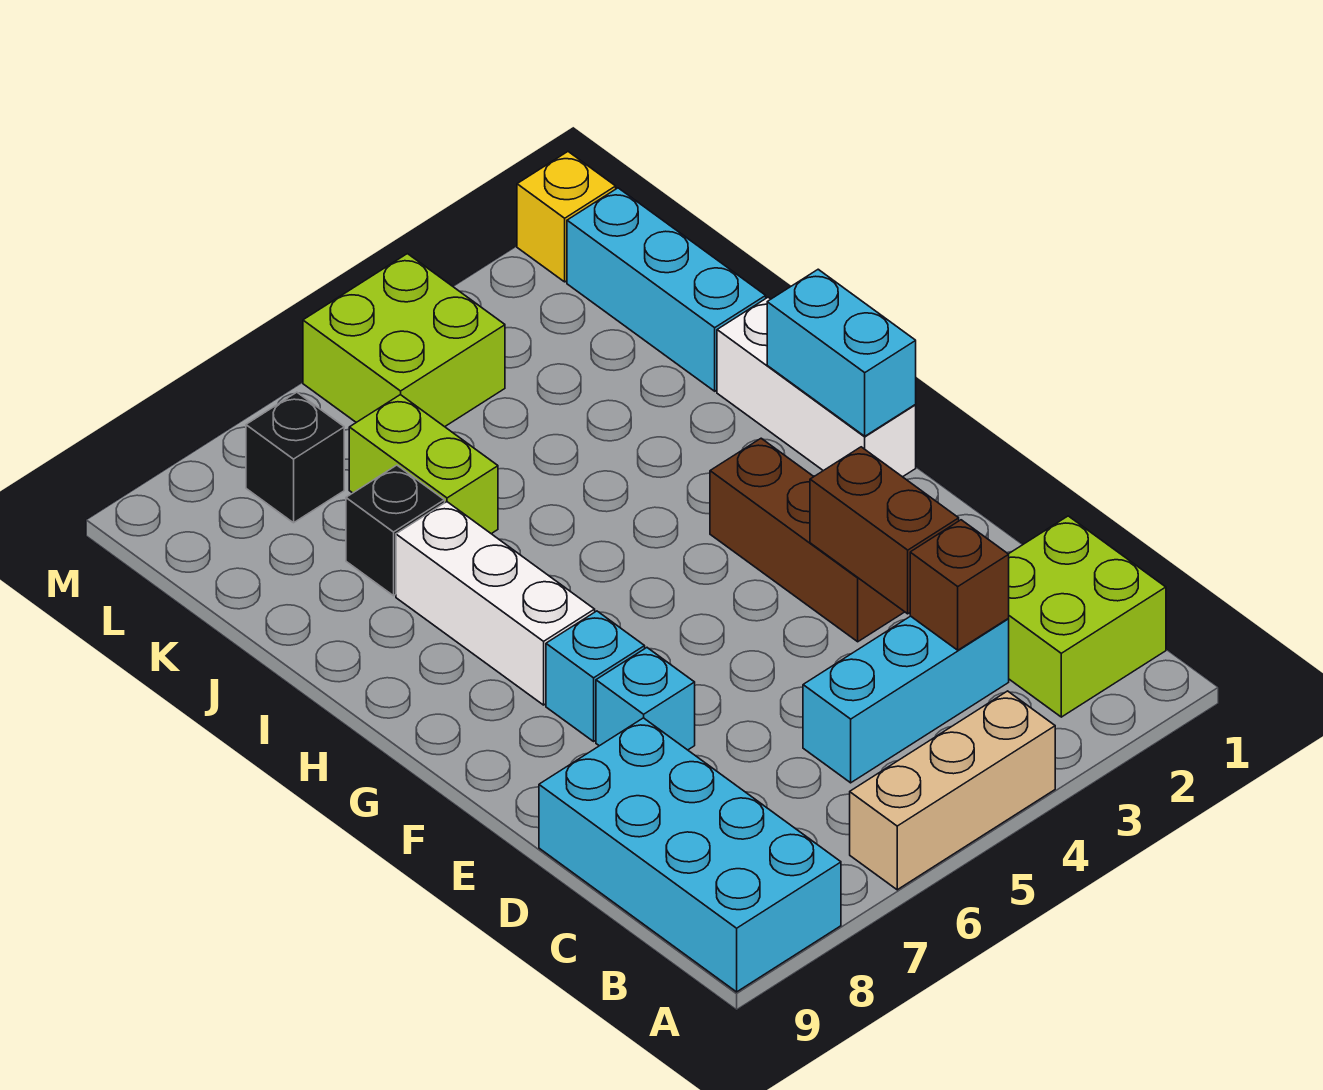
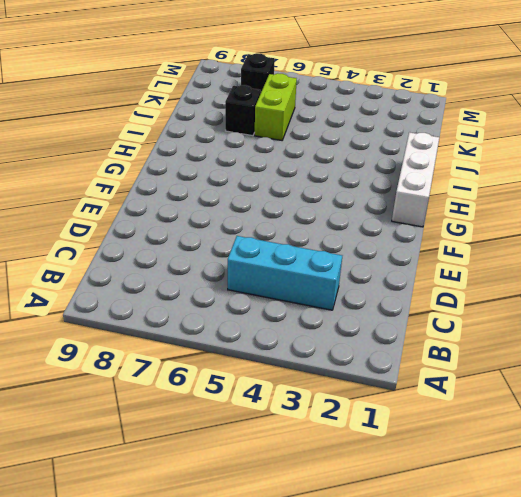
none -> tan 1x3 brick [850,691,1055,890]
none -> cyan 2x4 brick [539,718,841,992]
none -> lime 2x2 brick [1008,516,1166,717]

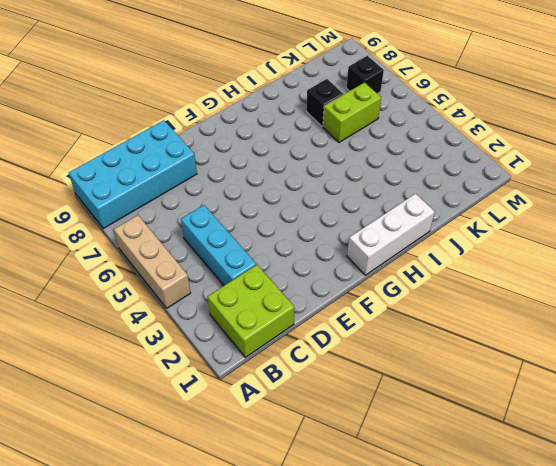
none -> brown 1x3 brick [710,438,904,642]
none -> cyan 1x1 brick [596,648,695,750]
none -> cyan 1x1 brick [546,611,645,741]

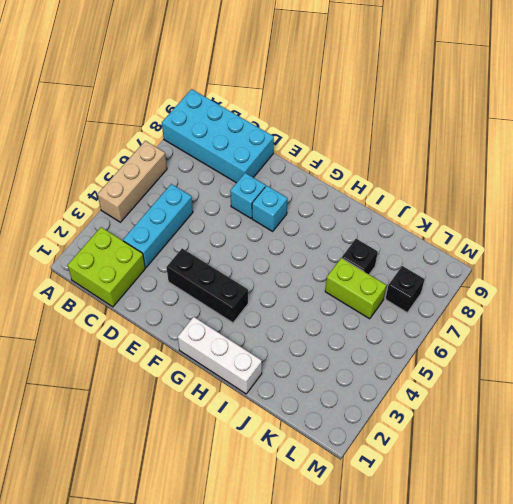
black 1x3 brick [166,248,248,323] -> brown 1x3 brick [710,438,904,642]
none -> white 1x3 brick [396,502,595,705]
none -> cyan 1x3 brick [567,188,766,391]
none -> lime 2x2 brick [303,254,505,427]

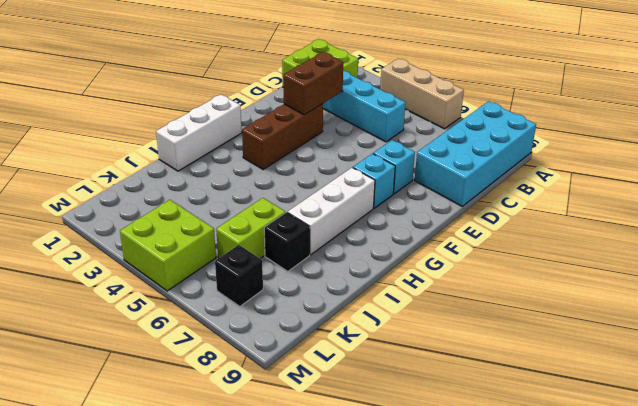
none -> cyan 1x3 brick [567,188,766,391]
none -> yellow 1x1 brick [517,152,616,282]
none -> brown 1x1 brick [910,520,1009,650]

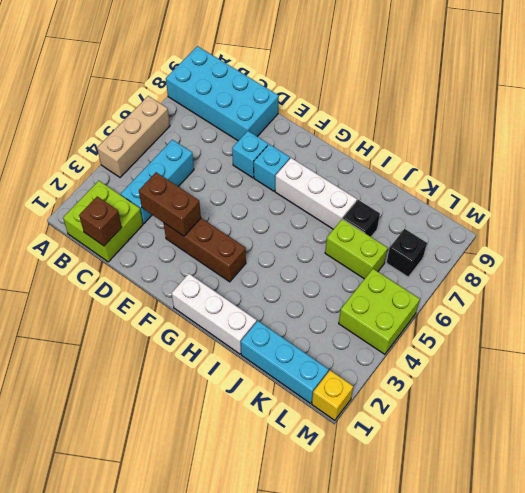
brown 1x1 brick [79,196,122,246] -> brown 1x1 brick moved to [910,520,1009,650]
none -> cyan 1x2 brick [767,269,916,436]

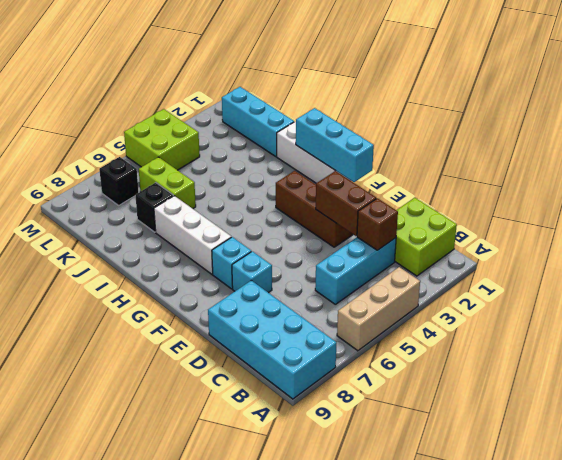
cyan 1x3 brick [296,108,374,182] -> cyan 1x2 brick [767,269,916,436]
none -> yellow 1x1 brick [517,152,616,282]

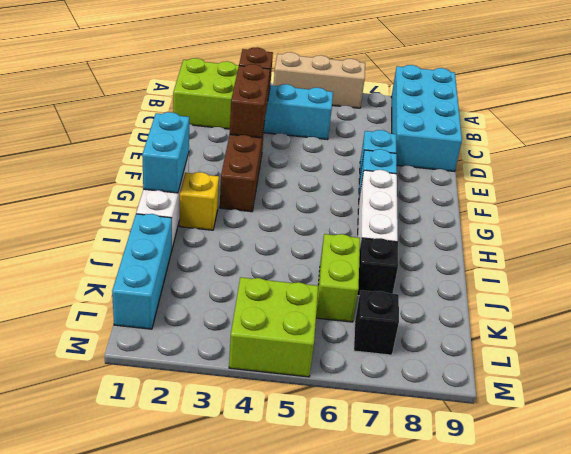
yellow 1x1 brick [180,172,219,230] -> yellow 1x1 brick moved to [517,152,616,282]

